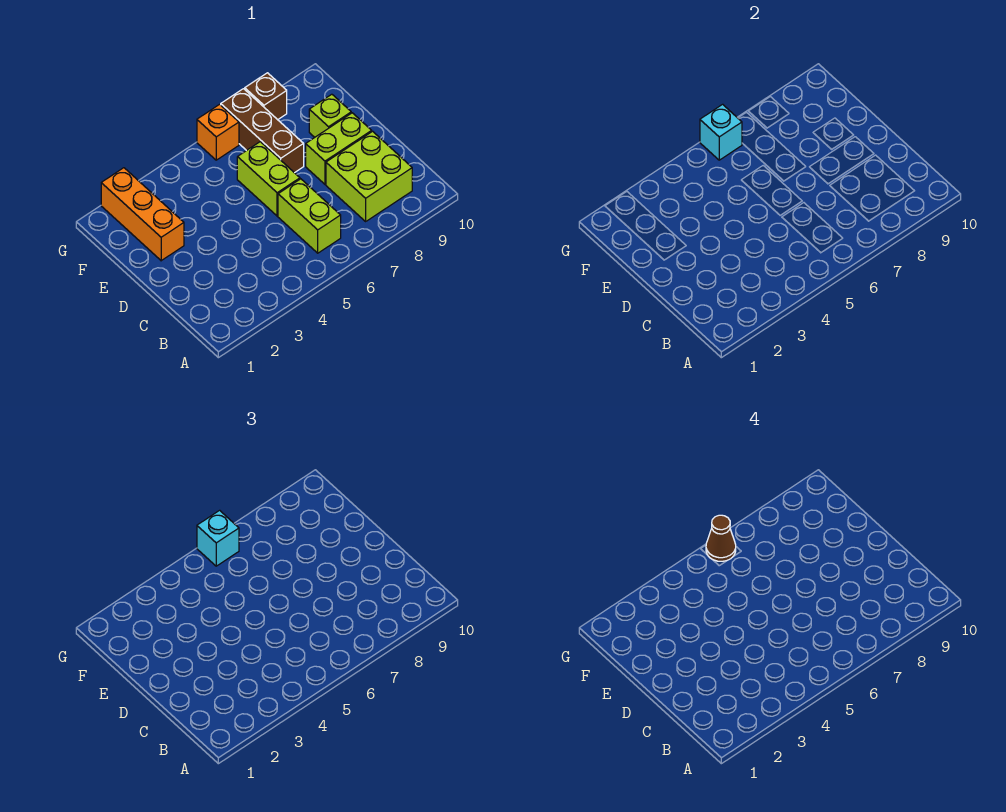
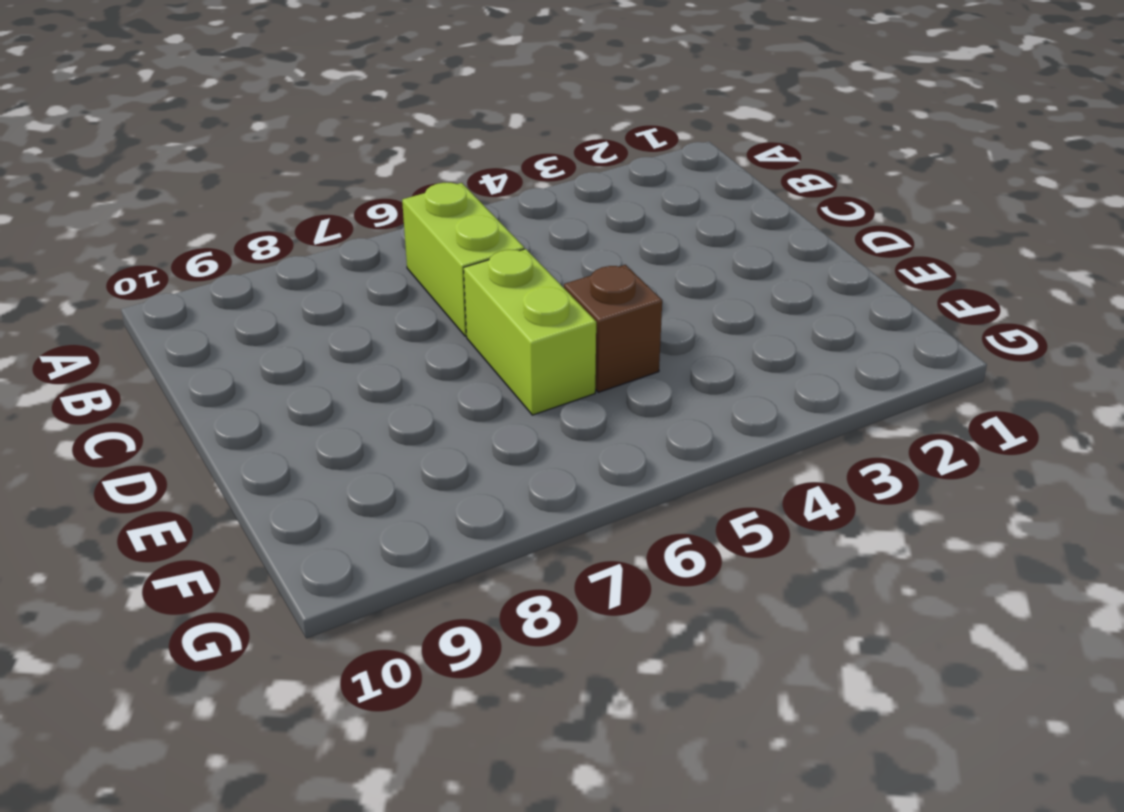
brown 1x1 brick [564,265,662,392] -> brown 1x1 brick moved to [245,73,287,120]
none -> lime 2x2 brick [326,131,412,221]
none -> lime 1x2 brick [306,113,372,184]
none -> orange 1x3 brick [101,168,184,261]

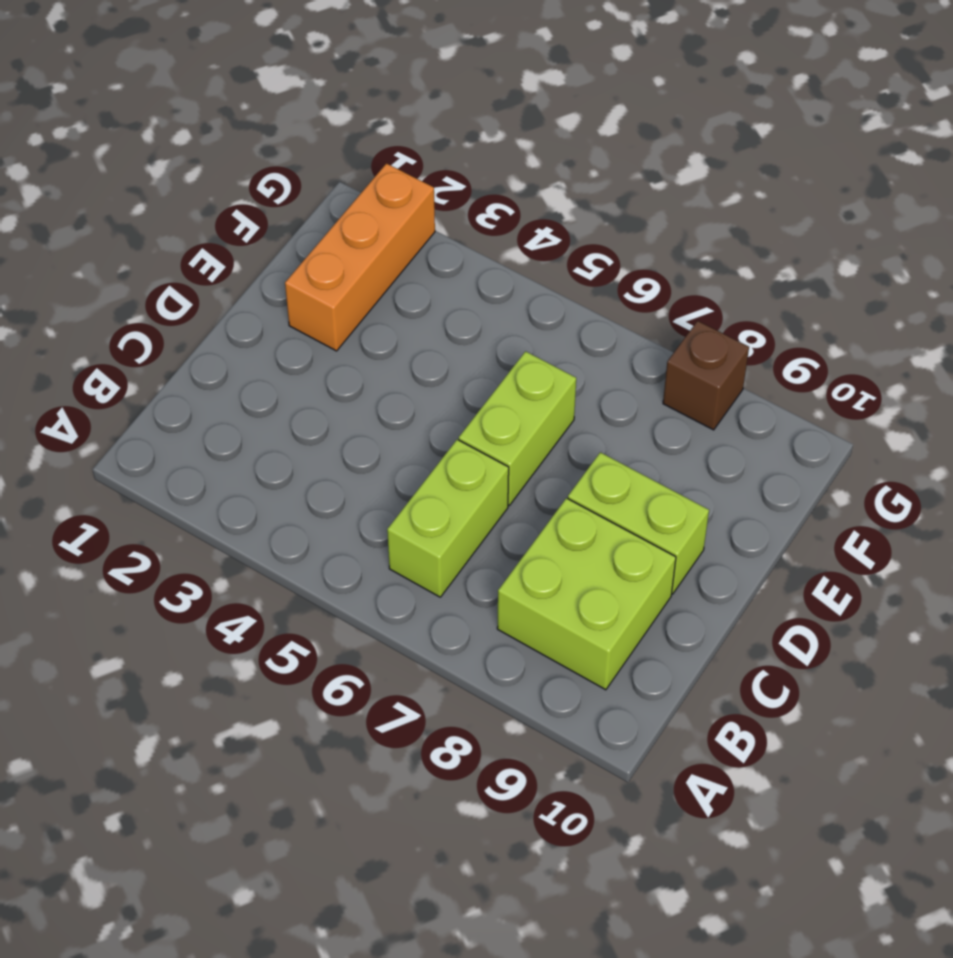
none -> brown 1x3 brick [221,89,304,173]
none -> lime 1x1 brick [309,94,351,137]
none -> orange 1x1 brick [197,104,239,160]

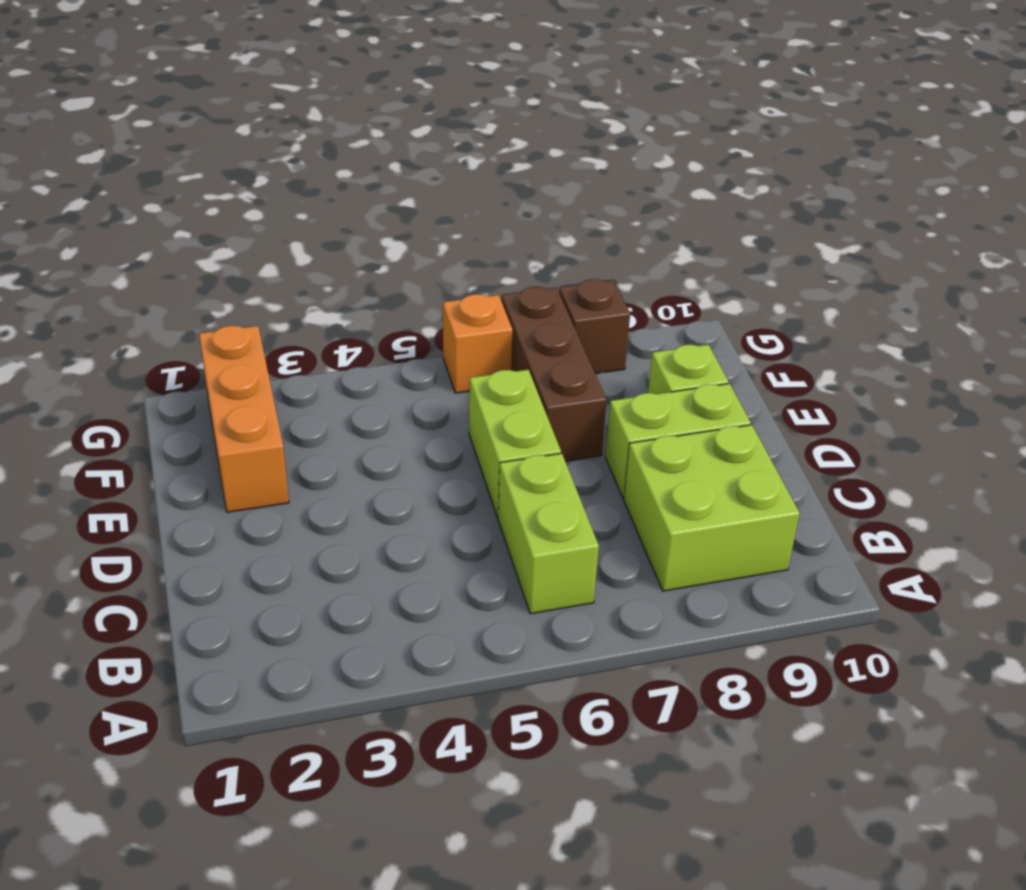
none -> cyan 1x1 brick [700,104,742,160]
none -> cyan 1x1 brick [197,510,239,566]
none -> brown 1x1 cone [706,515,736,561]

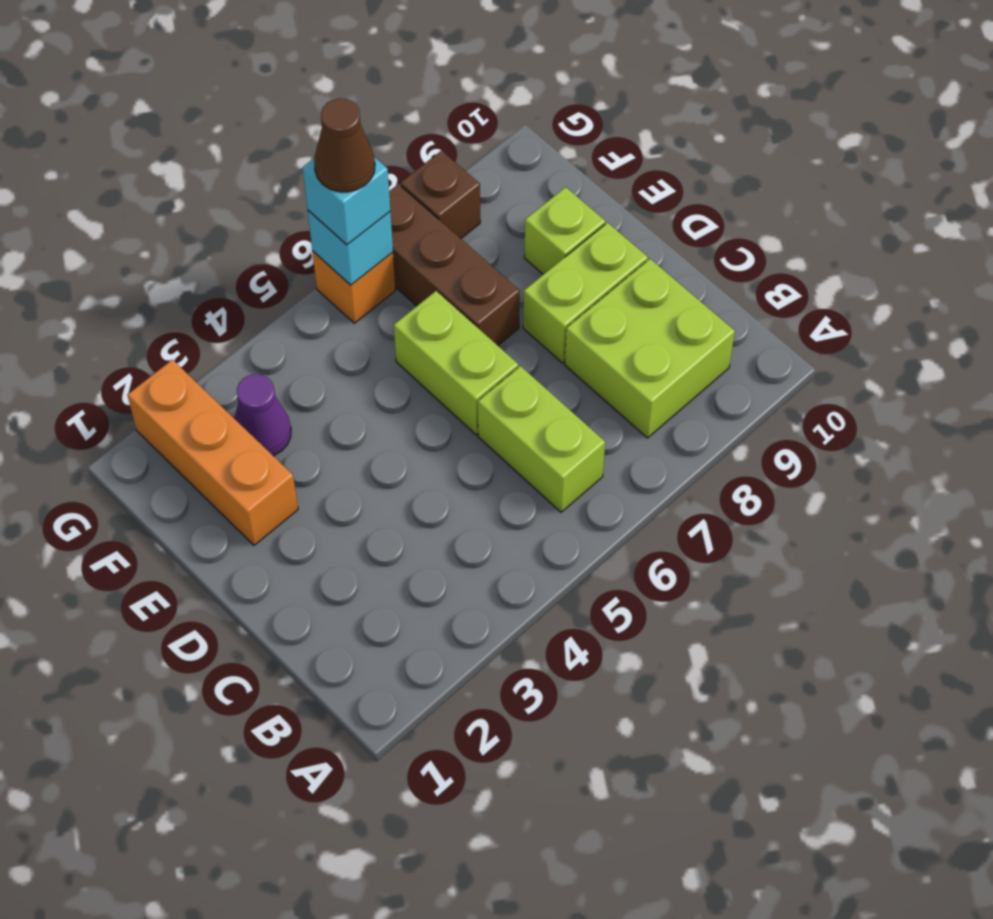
purple 1x1 cone [234,374,291,456] -> none

